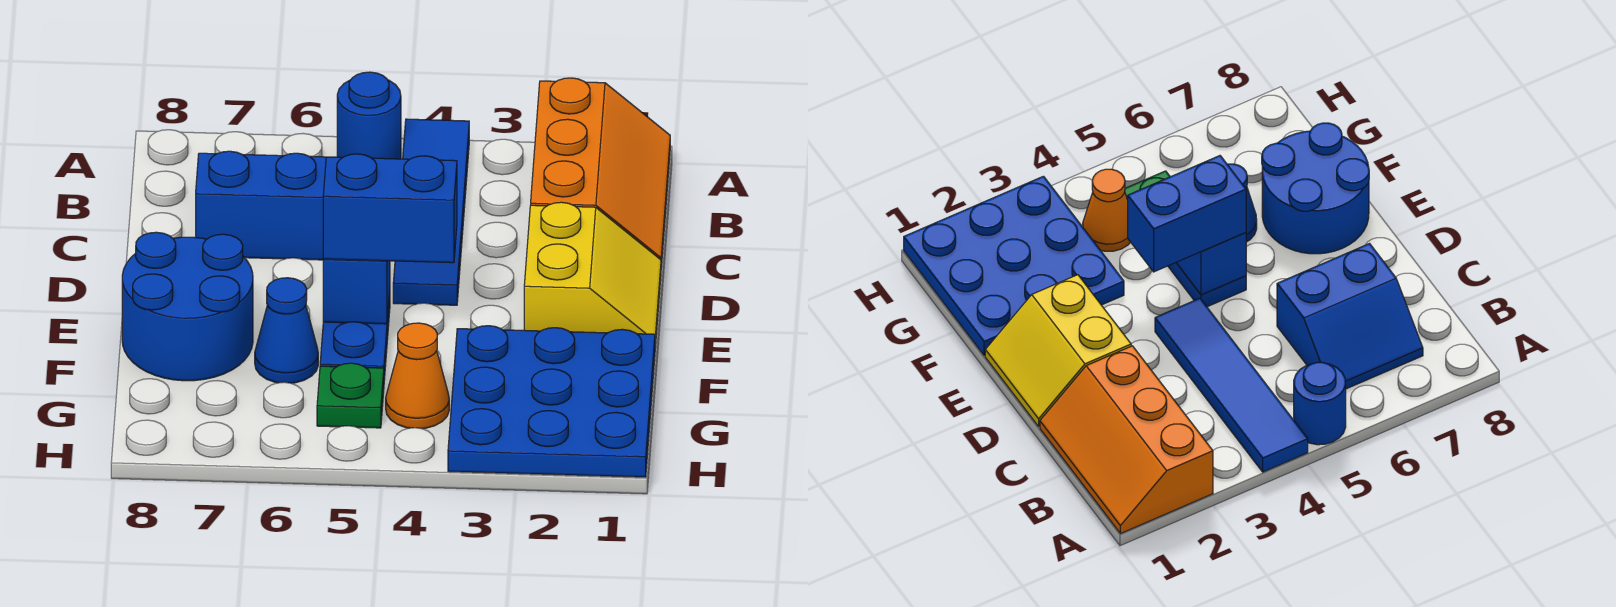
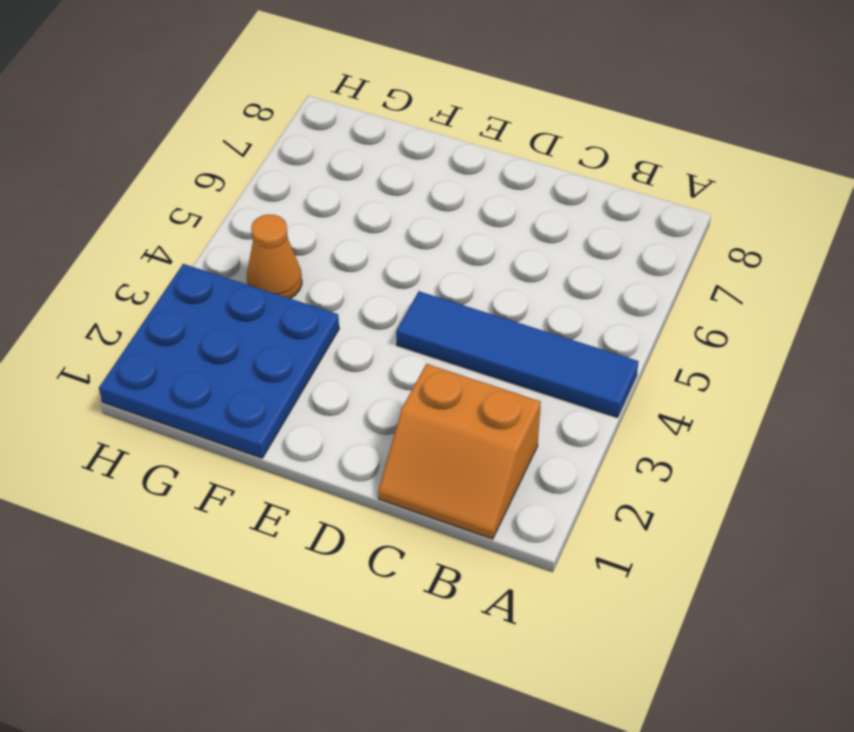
orange 2x2 slope [378,364,541,539] -> orange 2x3 slope [531,78,670,267]
none -> blue 1x1 round brick [337,72,401,159]
none -> blue 2x2 slope [196,151,326,260]
none -> yellow 2x2 slope [524,202,661,347]

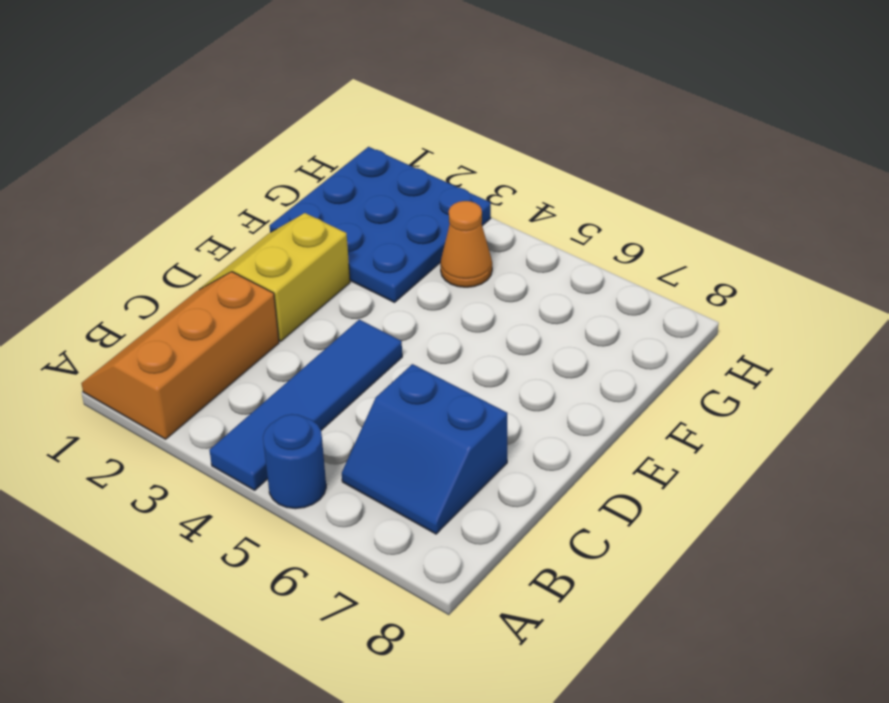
none -> blue 1x2 plate [320,292,390,380]
none -> blue 2x2 round brick [122,232,253,381]
none -> blue 1x1 cone [255,278,318,383]

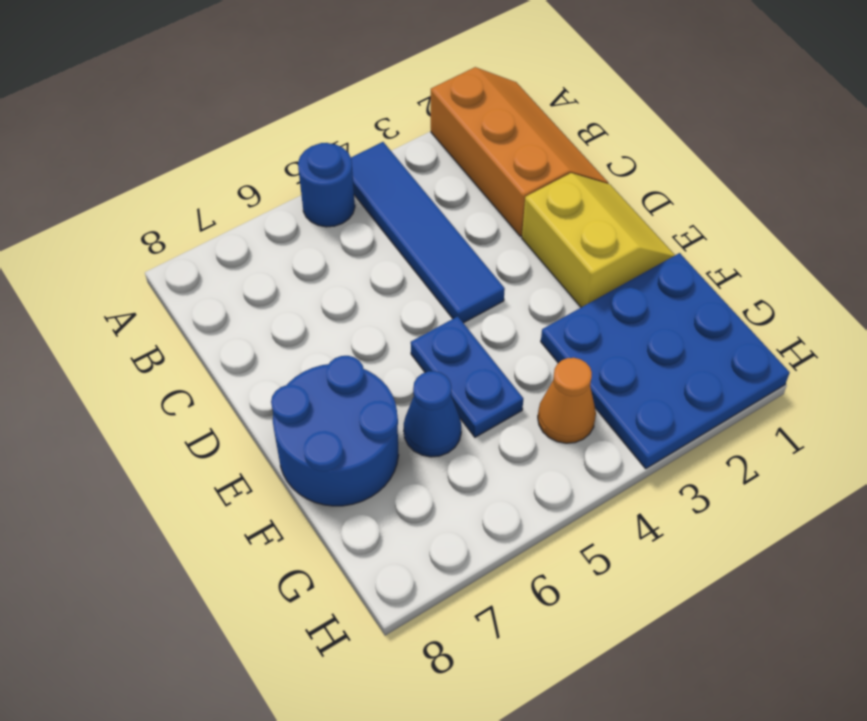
none -> blue 2x2 slope [196,151,326,260]
none -> green 1x1 plate [317,363,384,428]
none -> blue 1x1 brick [323,259,390,324]

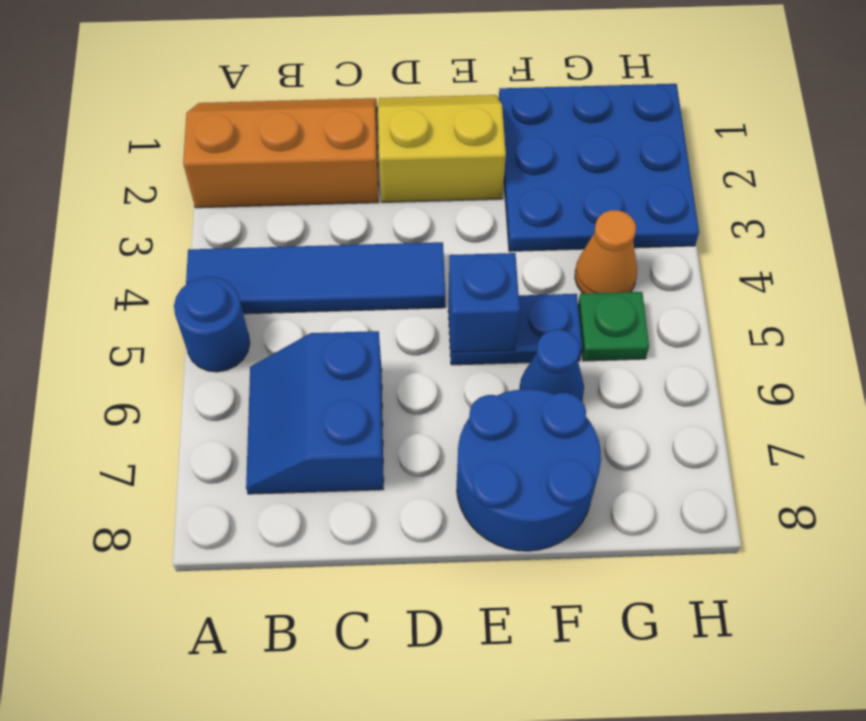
none -> blue 1x2 brick [323,154,457,263]

